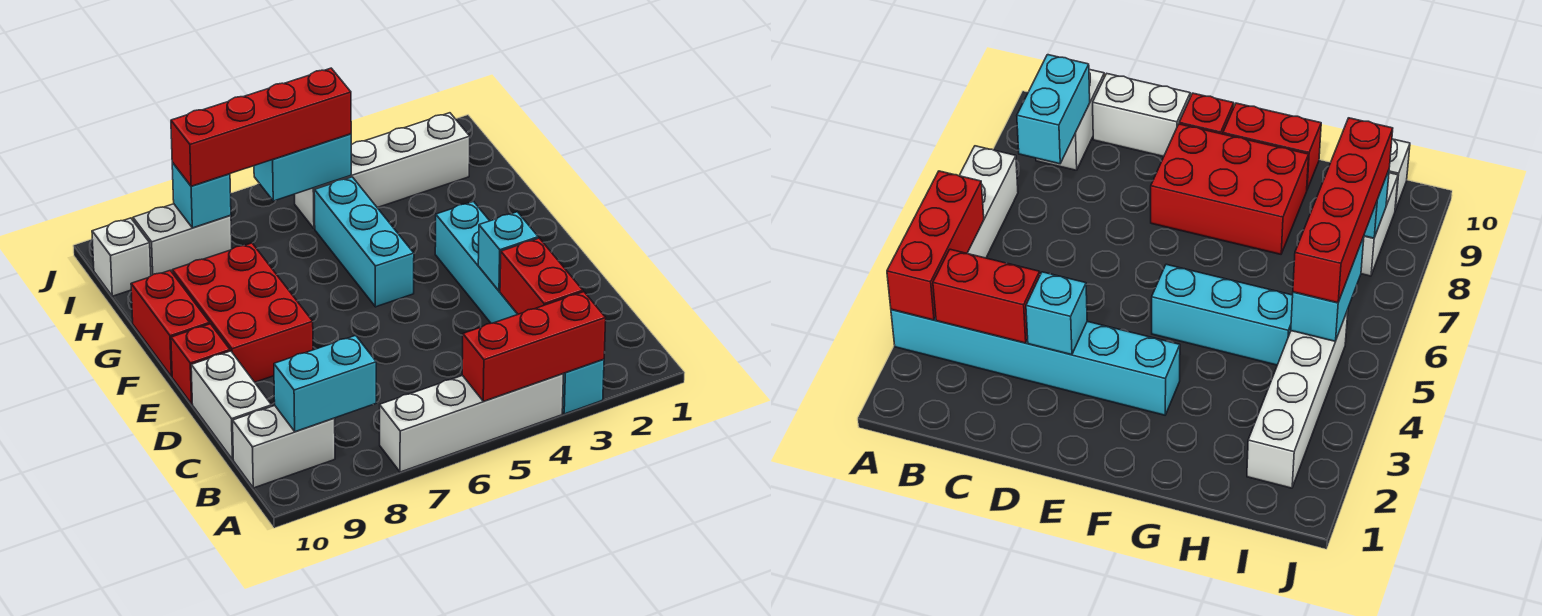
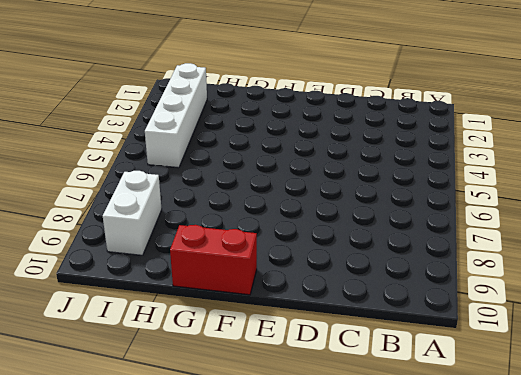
none -> cyan 1x6 brick [435,202,604,414]
none -> white 1x4 brick [380,374,563,472]
none -> white 1x2 brick [233,406,335,488]

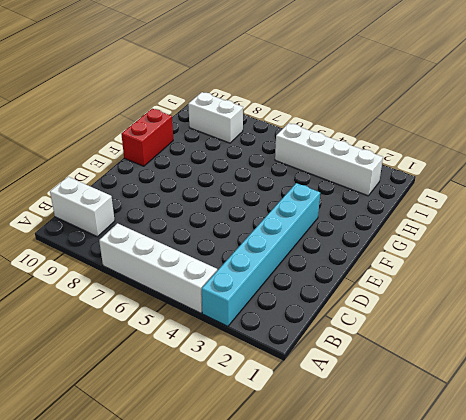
none -> white 1x2 brick [191,351,272,459]
none -> red 2x3 brick [172,243,313,382]
none -> red 1x1 brick [171,324,230,404]

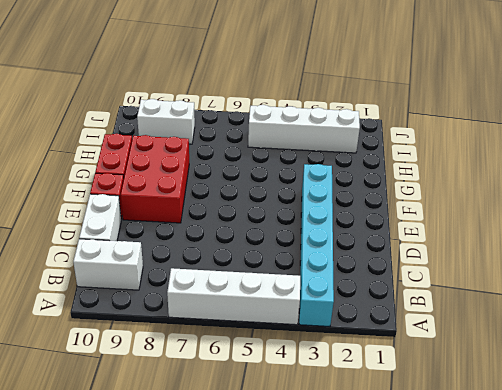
none -> cyan 1x3 brick [314,177,414,307]
none -> white 1x1 brick [92,218,151,296]
none -> red 1x3 brick [462,292,606,401]

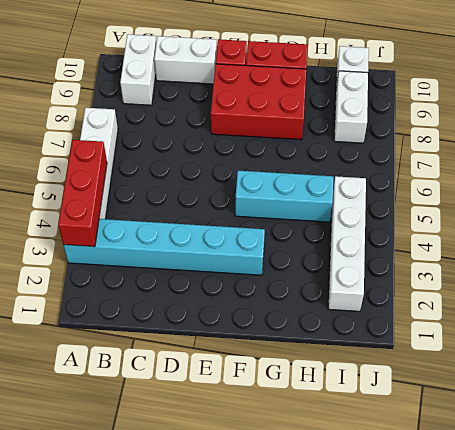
none -> red 1x2 brick [500,238,583,314]
none -> cyan 1x2 brick [274,335,376,432]
none -> cyan 1x1 brick [478,212,538,291]

